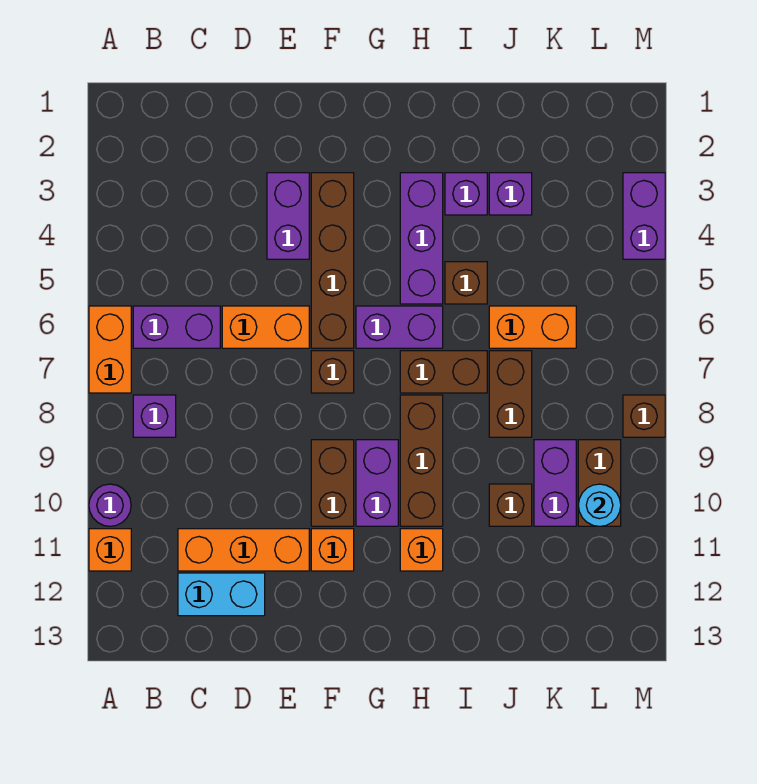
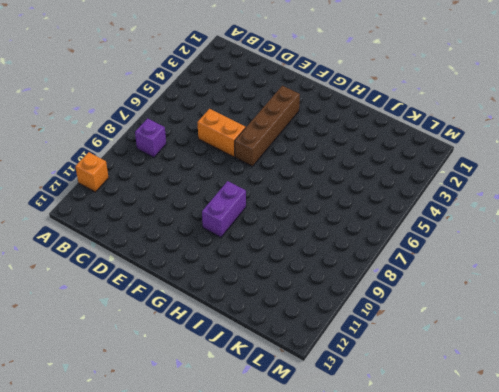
none -> orange 1x2 brick [89,306,131,393]
none -> purple 1x1 round brick [89,484,131,526]
none -> purple 1x2 brick [133,306,220,348]
none -> orange 1x3 brick [178,529,309,571]

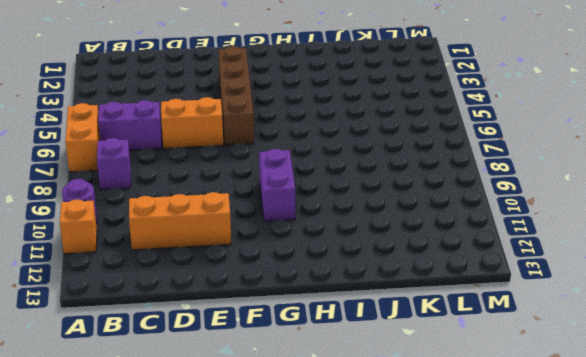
none -> cyan 1x2 brick [178,573,265,616]
none -> purple 1x2 brick [267,173,309,259]
none -> brown 1x1 brick [311,351,354,393]
none -> brown 1x2 brick [311,440,354,526]

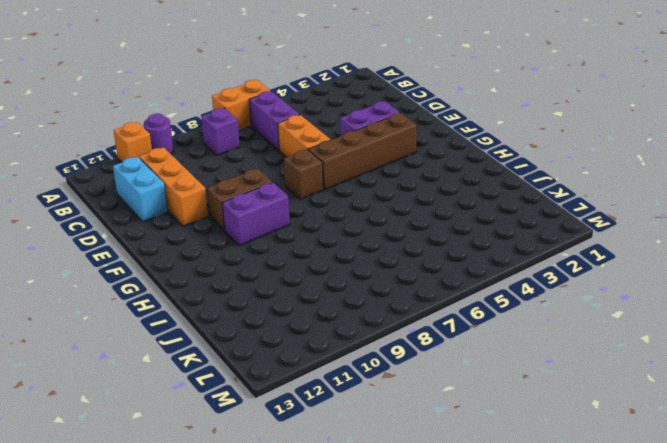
none -> orange 1x1 brick [311,529,354,571]
none -> purple 1x2 brick [356,306,443,348]
none -> purple 1x3 brick [400,173,443,304]
none -> brown 1x2 brick [400,351,487,393]

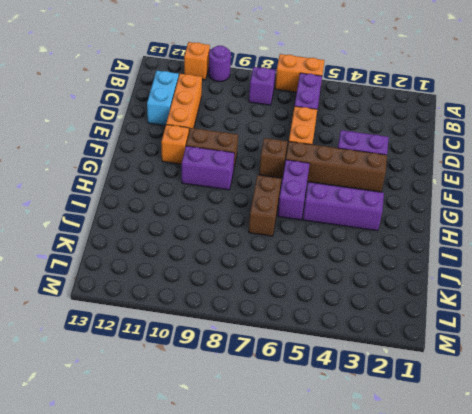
none -> brown 1x3 brick [400,395,443,526]
none -> orange 1x1 brick [400,529,443,571]
none -> purple 1x1 brick [445,173,487,215]
none -> brown 1x1 brick [445,262,487,304]

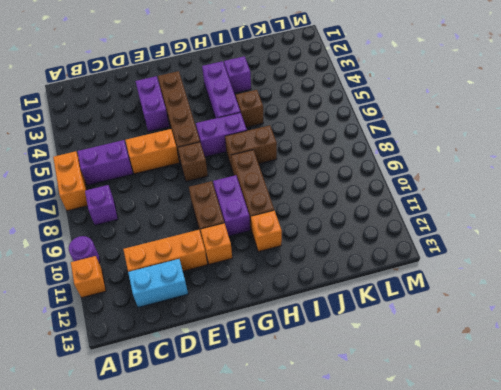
none -> purple 1x1 brick [489,173,532,215]
none -> orange 1x2 brick [489,306,576,348]
none -> brown 1x2 brick [489,351,532,437]
none -> brown 1x1 brick [489,484,532,526]

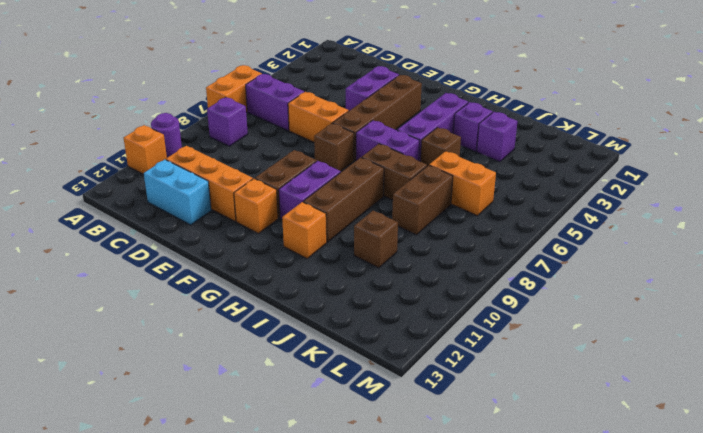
none -> purple 1x2 brick [534,440,576,526]
none -> brown 1x2 brick [578,440,621,526]
none -> purple 1x2 brick [623,173,665,259]
none -> brown 1x1 brick [623,395,665,437]

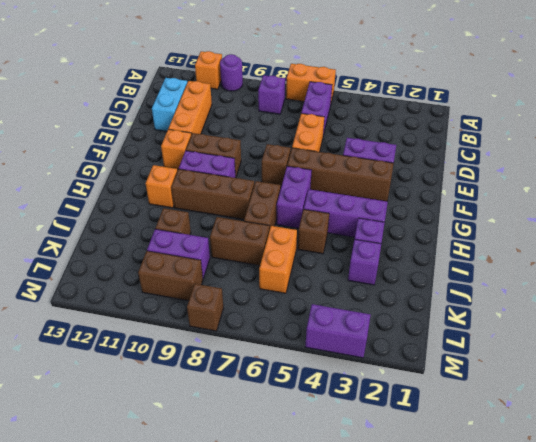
none -> cyan 1x1 round brick [578,484,621,526]

